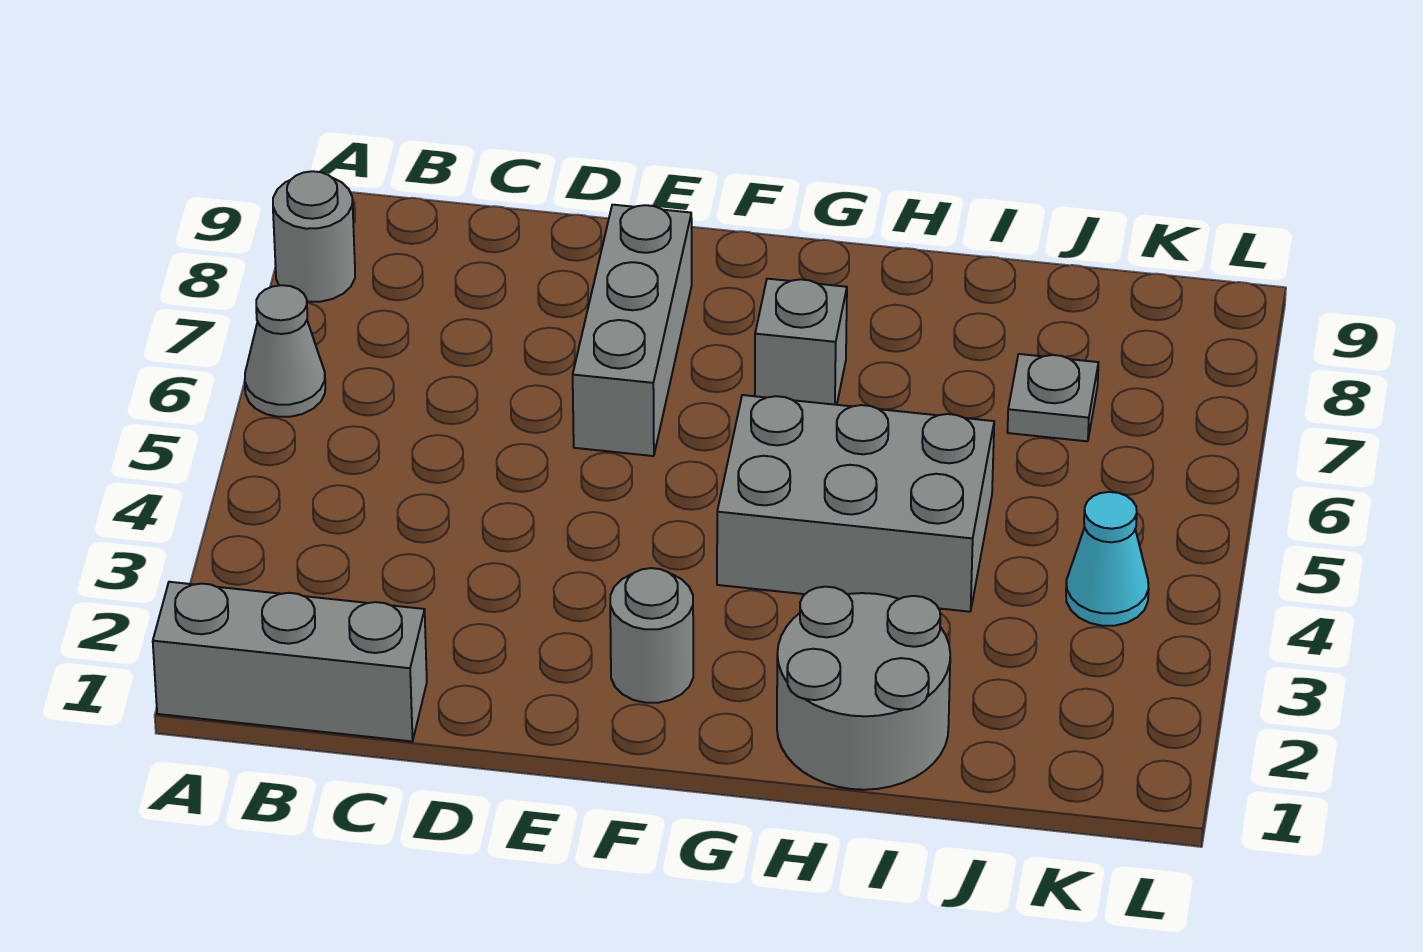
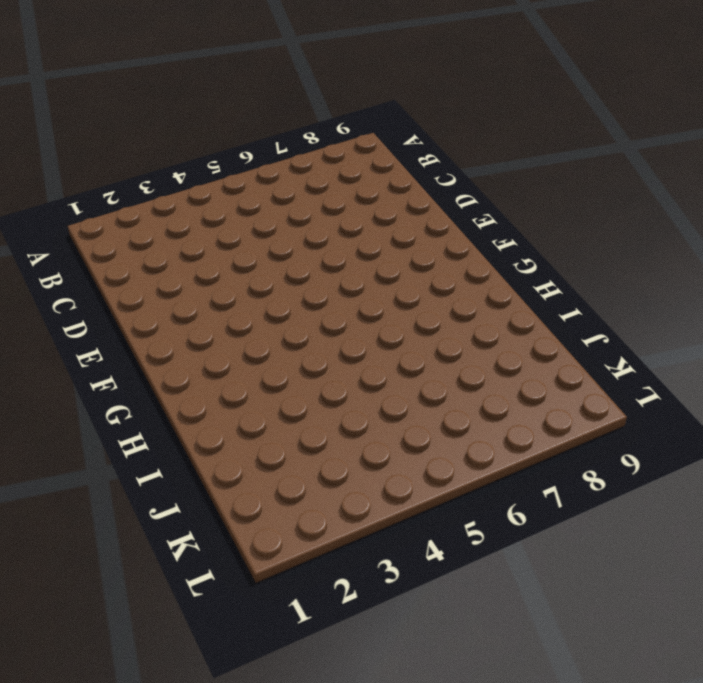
none -> grey 1x3 brick [153,582,427,741]
none -> grey 1x1 cone [245,285,325,417]

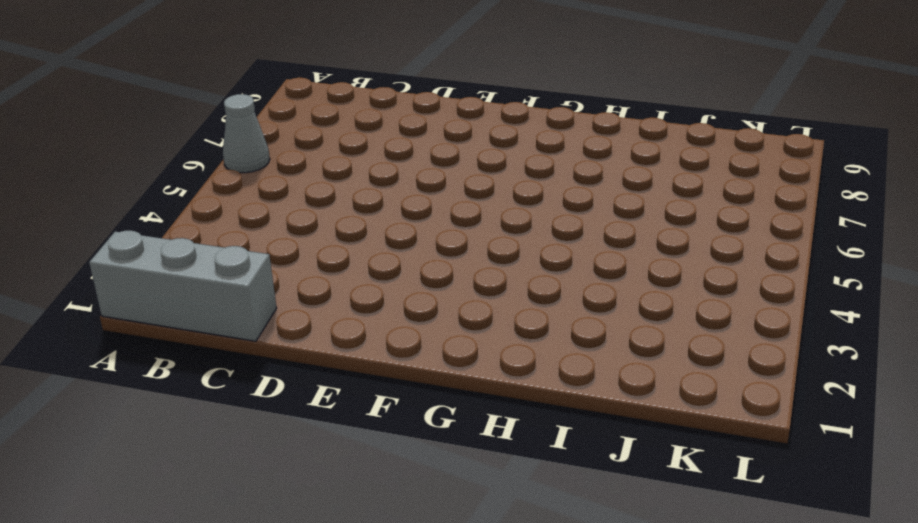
none -> grey 1x1 round brick [273,171,355,302]
none -> grey 1x3 brick [573,205,692,456]

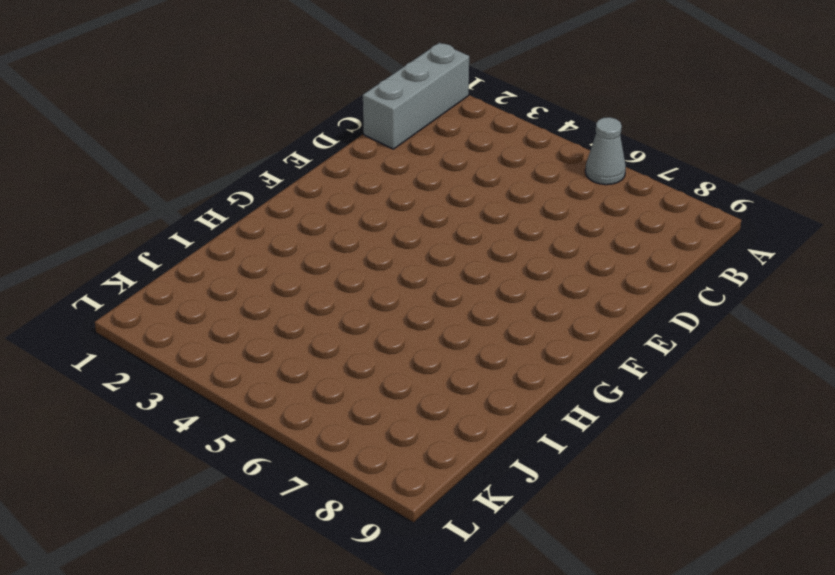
none -> grey 1x1 round brick [273,171,355,302]
none -> grey 1x3 brick [573,205,692,456]

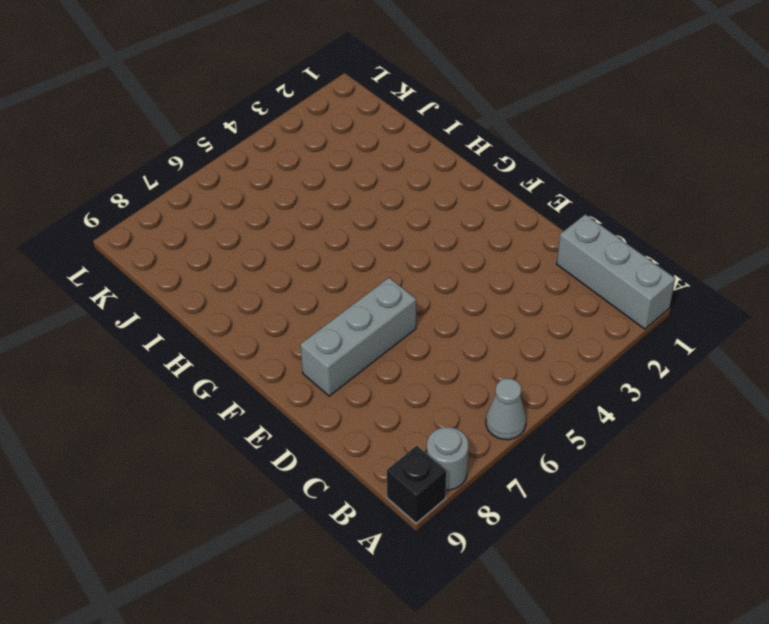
black 1x1 brick [387,445,446,523] -> none
none -> grey 1x1 round brick [610,568,693,703]
none -> grey 2x3 brick [717,395,994,612]

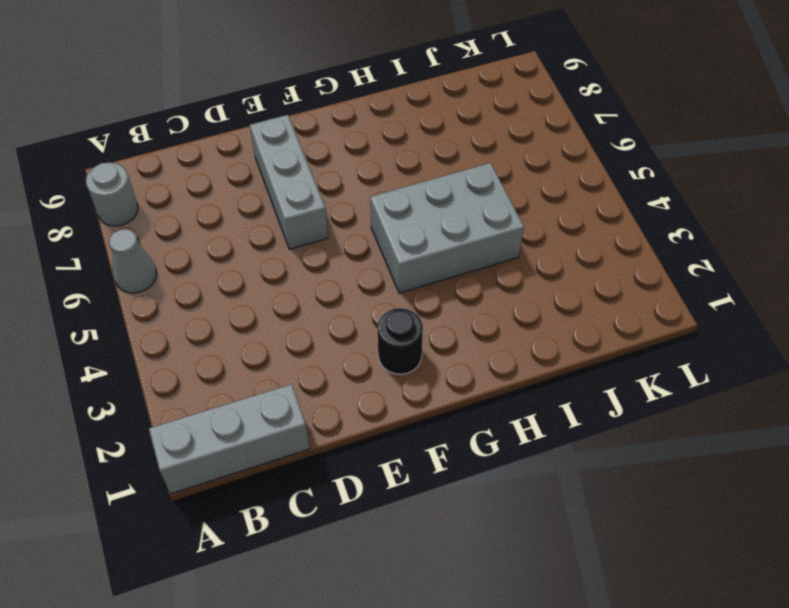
black 1x1 round brick [378,308,423,374] -> grey 1x1 round brick [610,568,693,703]
none -> grey 1x1 brick [755,279,847,405]
none -> grey 2x2 round brick [777,587,950,790]

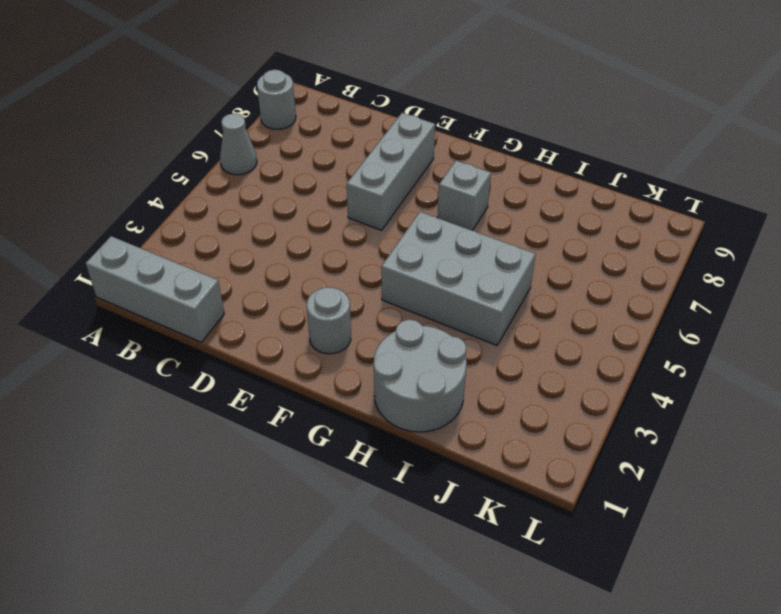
none -> grey 1x1 plate [1007,354,1098,441]
none -> cyan 1x1 cone [1066,492,1149,626]

